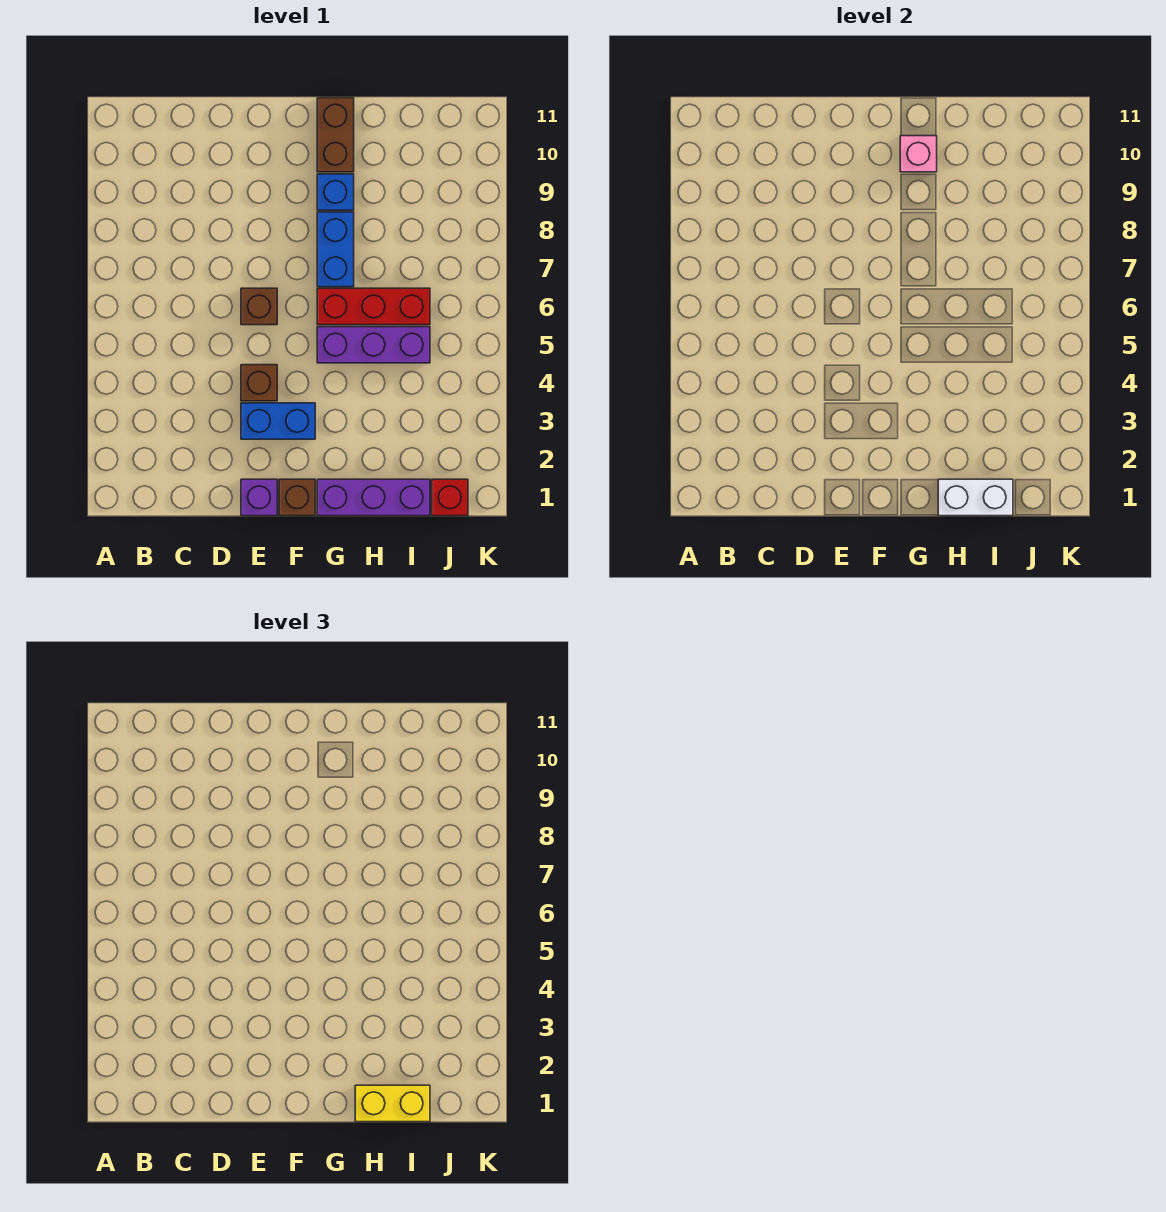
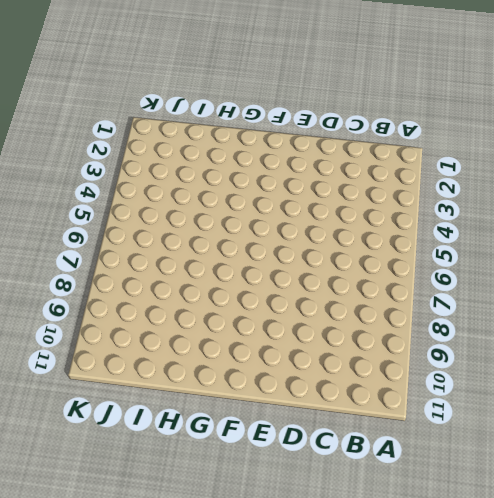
none -> purple 1x1 brick [241,479,277,516]
none -> blue 1x2 brick [241,403,315,439]
none -> brown 1x1 brick [241,365,277,401]

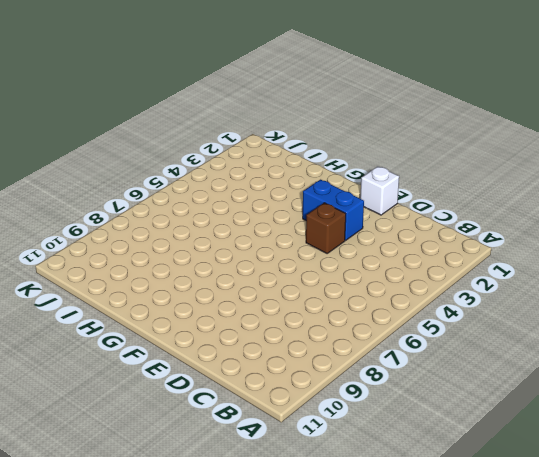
white 1x1 brick [360,166,399,215] -> purple 1x1 brick [241,479,277,516]
none -> brown 1x1 brick [241,288,277,325]
none -> brown 1x1 brick [279,479,315,516]
none -> purple 1x3 brick [317,479,430,516]

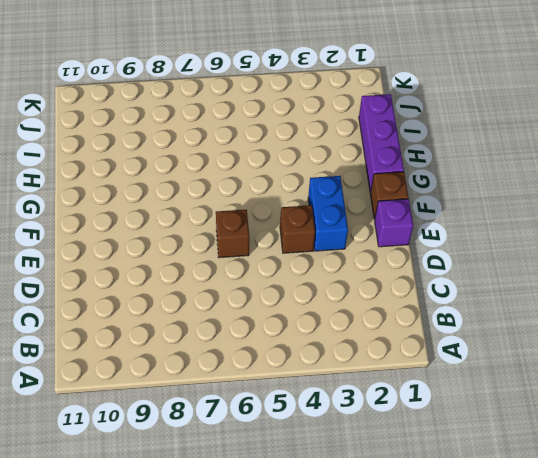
none -> purple 1x3 brick [317,327,430,363]
none -> red 1x3 brick [317,288,430,325]
none -> blue 1x2 brick [317,212,354,287]

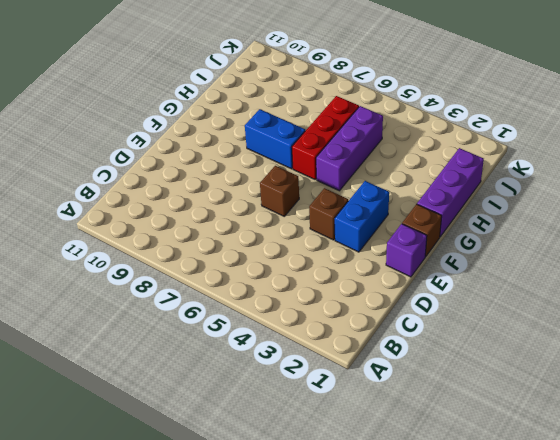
none -> blue 1x1 brick [317,174,354,210]
none -> brown 1x2 brick [317,98,354,172]
none -> red 1x1 brick [432,479,468,516]

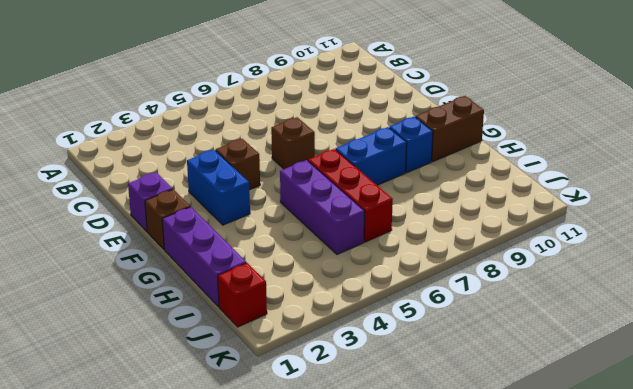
none -> pink 1x1 brick [900,136,937,172]
none -> white 1x2 brick [938,479,1013,516]
none -> yellow 1x2 brick [355,1085,430,1122]

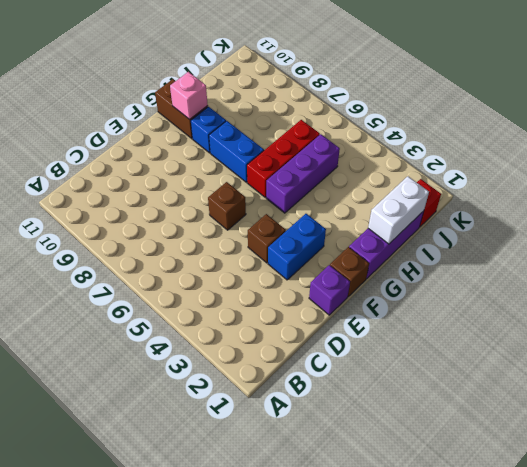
none -> yellow 1x2 brick [355,1085,430,1122]

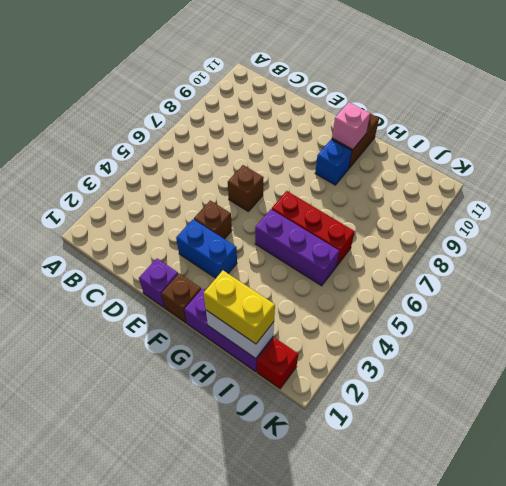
none -> blue 1x2 brick [317,212,354,287]

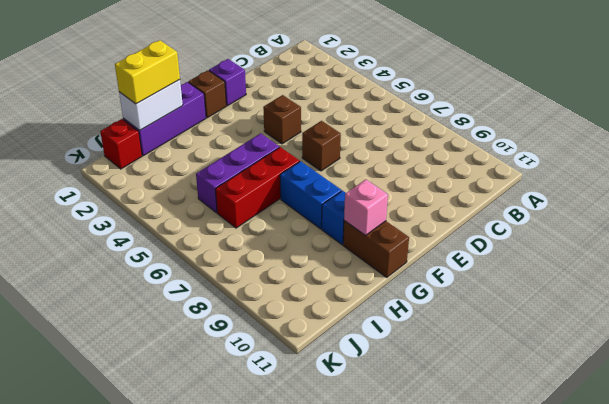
none -> blue 1x2 brick [241,403,315,439]

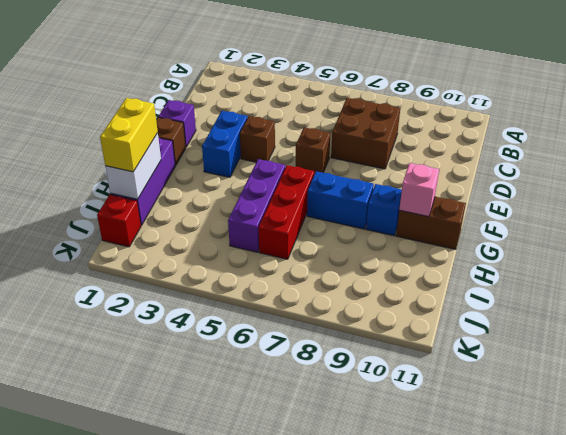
brown 2x2 brick [331,98,400,169] -> none

